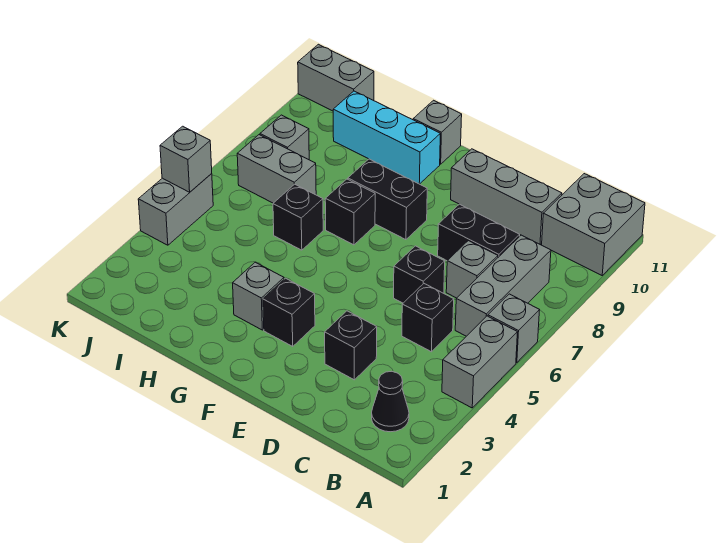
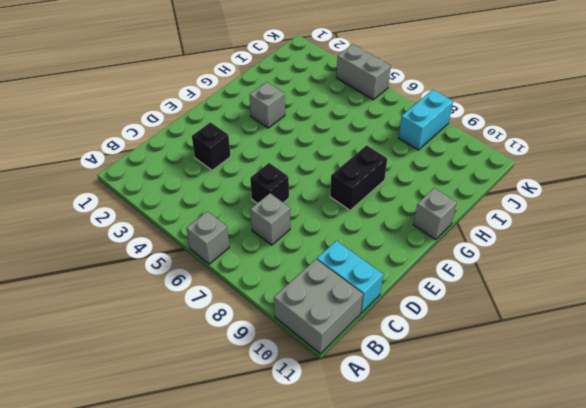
cyan 1x2 brick [317,241,383,313] -> grey 1x3 brick [451,149,562,244]
cyan 1x2 brick [398,90,453,150] -> grey 1x1 brick [260,115,309,160]
none -> grey 1x2 brick [442,316,517,408]
none -> black 1x1 cone [372,371,409,432]
none -> grey 1x3 brick [455,235,551,336]

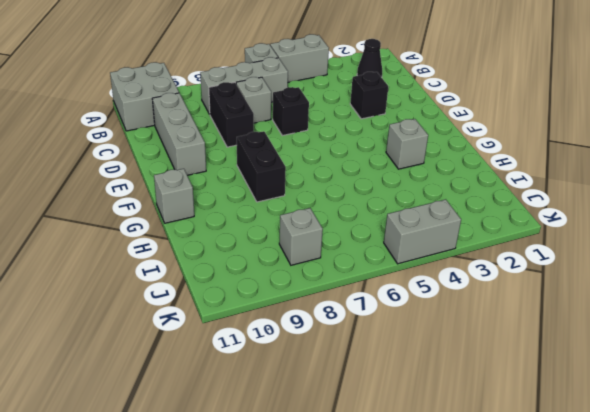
none -> black 1x1 brick [402,284,454,352]
none -> black 1x1 brick [263,278,315,346]
none -> black 1x1 brick [325,179,375,245]

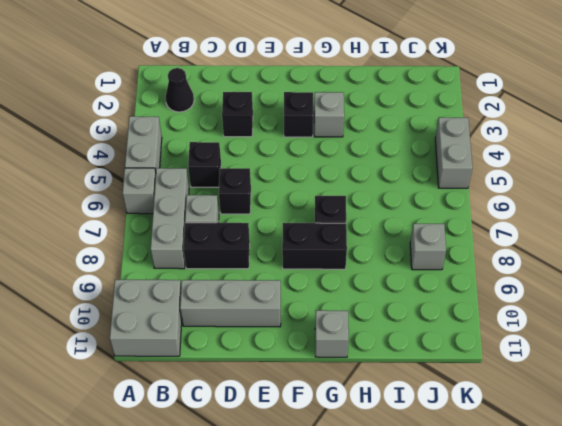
none -> cyan 1x3 brick [333,91,440,184]
none -> black 1x1 brick [273,184,323,250]
none -> grey 1x2 brick [237,135,316,203]

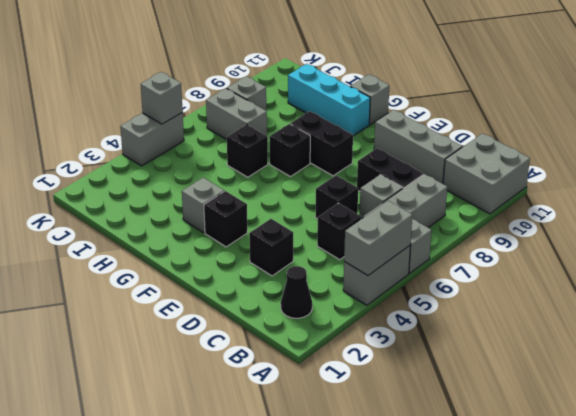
grey 1x2 brick [344,201,412,275] -> grey 1x2 brick turned to [298,44,374,111]

